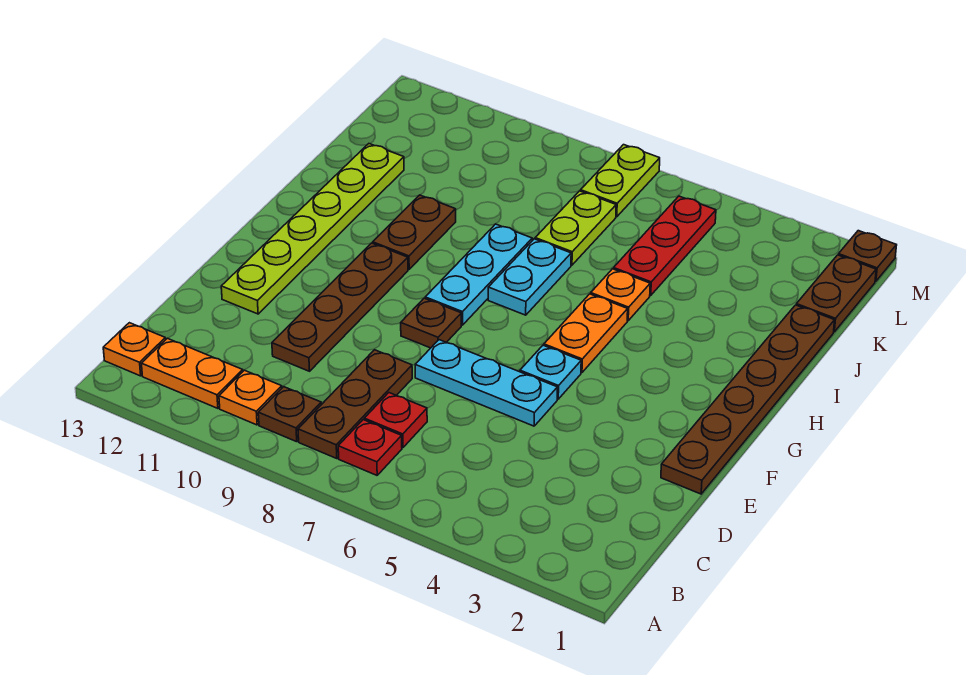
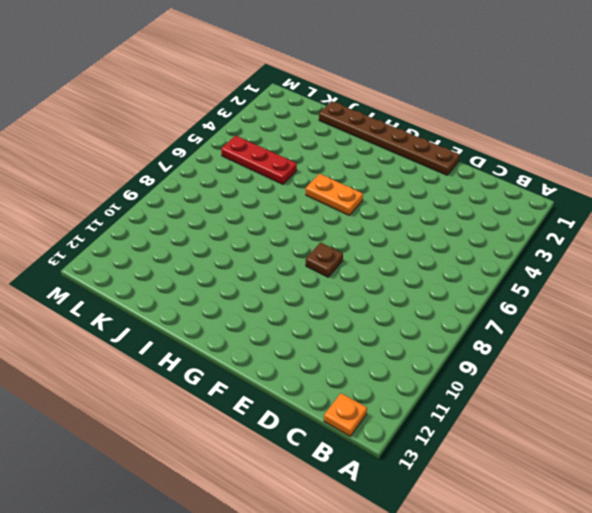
none -> red 1x1 plate [338,420,402,475]
none -> brown 1x3 plate [298,350,412,458]
none -> brown 1x1 plate [258,387,321,442]

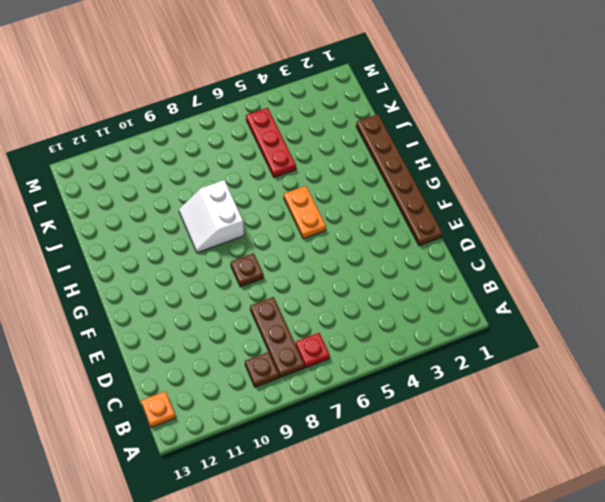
white 2x2 slope [179,180,244,253] -> cyan 1x3 plate [425,224,532,325]
none -> orange 1x1 plate [219,370,282,425]
none -> orange 1x2 plate [141,338,243,408]
none -> red 1x1 plate [364,393,427,448]

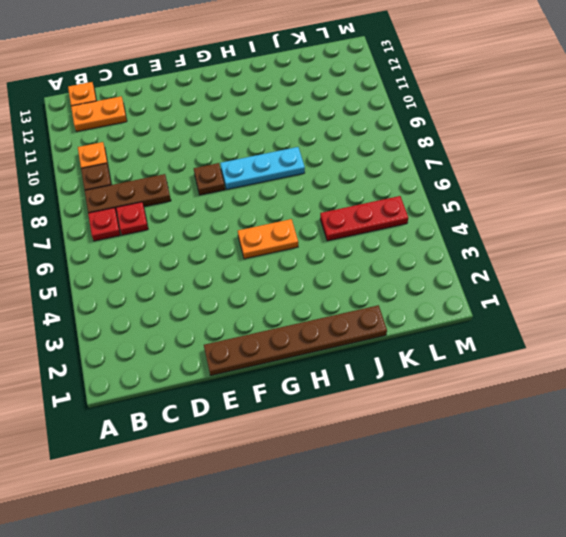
orange 1x2 plate [71,96,127,131] -> orange 1x2 plate turned to [141,338,243,408]
none -> brown 1x4 plate [272,243,408,371]
none -> cyan 1x3 plate [415,340,557,426]
none -> lime 1x6 plate [221,144,404,314]

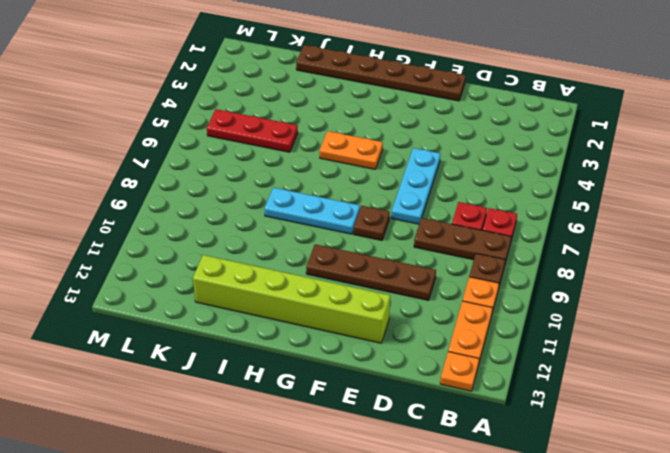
lime 1x6 brick [193,255,390,343] -> lime 1x6 plate [221,144,404,314]
none -> cyan 1x1 plate [520,345,581,399]
none -> cyan 1x2 plate [488,239,571,315]
none -> brown 1x2 plate [373,195,456,269]

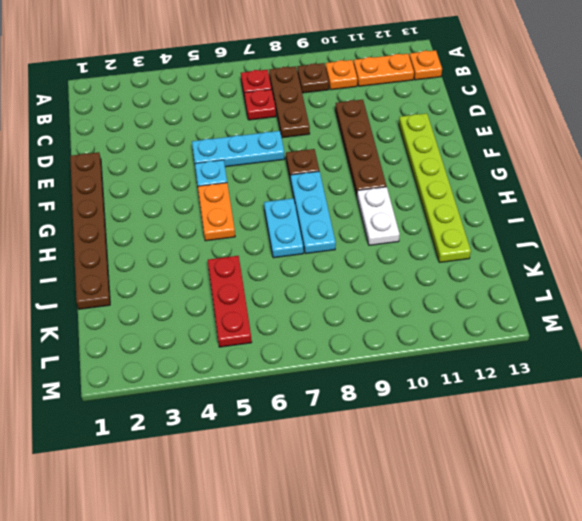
white 1x2 plate [357,187,400,245] -> brown 1x2 plate [373,195,456,269]
none -> orange 1x1 plate [591,269,650,321]
none -> lime 1x2 plate [535,191,616,265]
none -> brown 1x2 plate [796,255,876,332]

